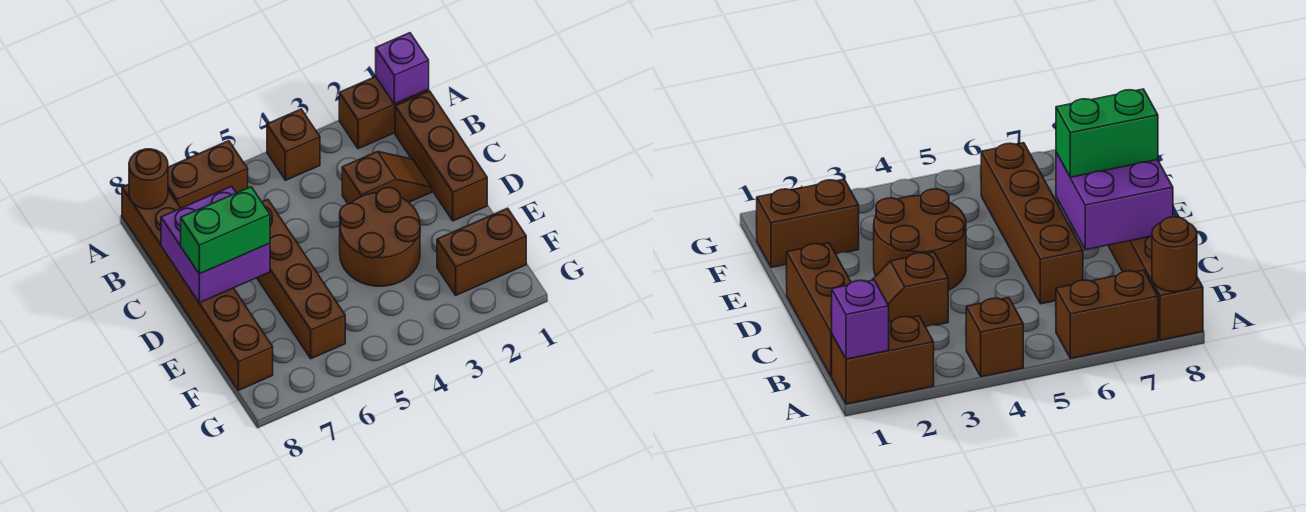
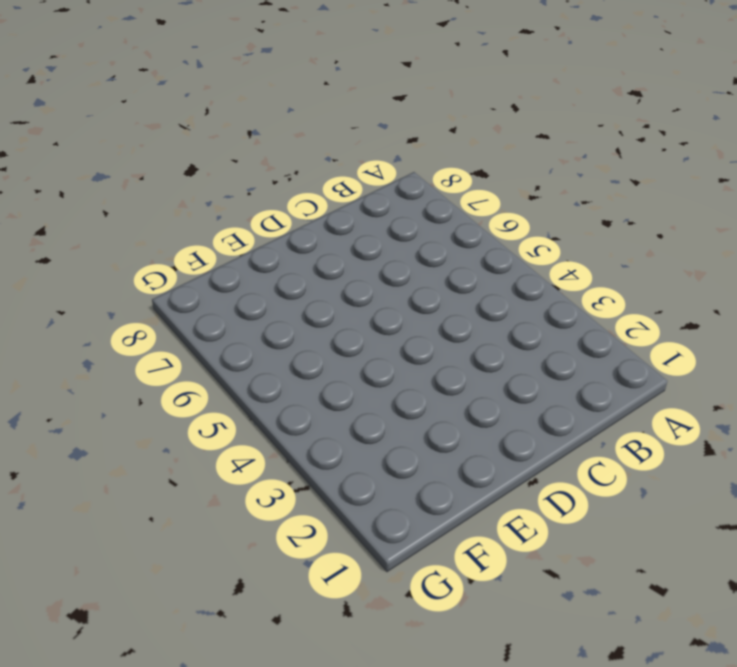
none -> brown 1x2 brick [339,77,429,149]
none -> brown 1x1 brick [267,109,320,180]
none -> brown 1x2 brick [168,141,248,208]

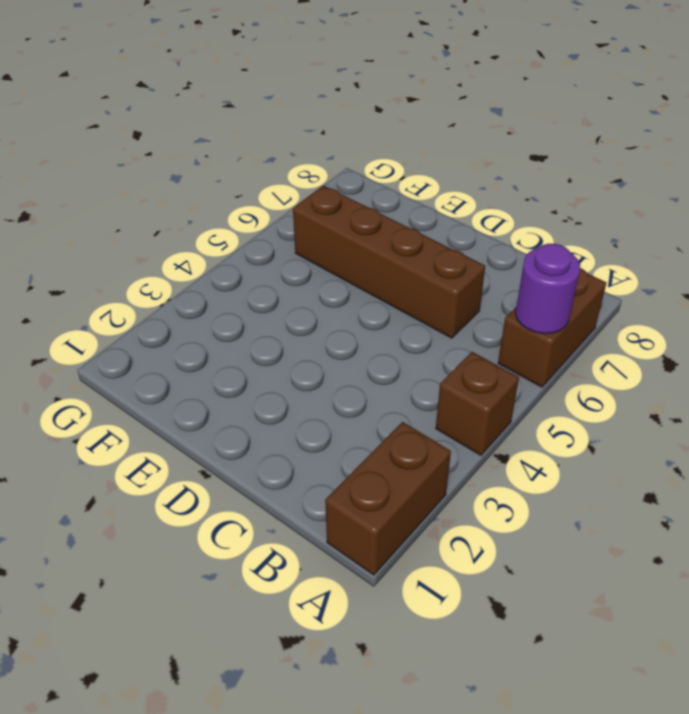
purple 1x1 round brick [516,244,580,334] -> none
none -> brown 1x6 brick [122,184,273,390]
none -> brown 1x3 brick [395,91,487,221]
none -> brown 1x2 slope [342,151,432,204]

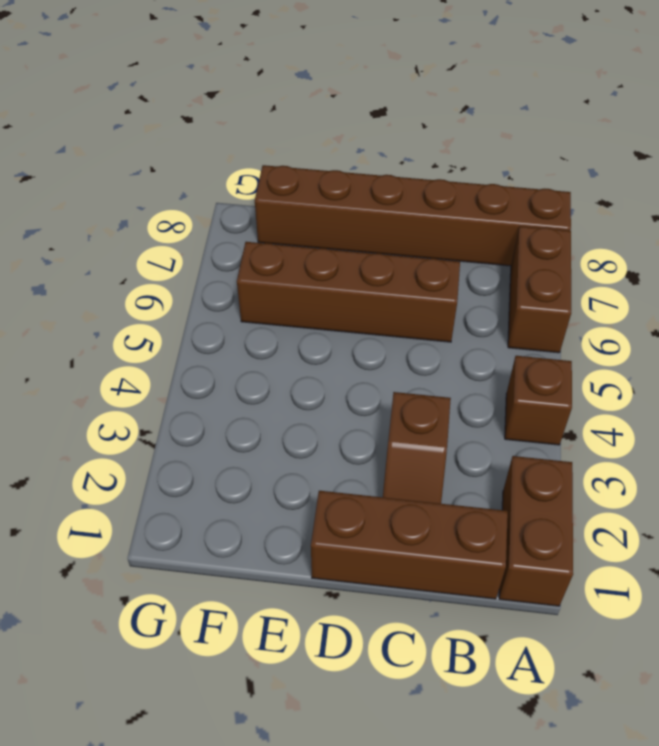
none -> brown 2x2 round brick [340,188,420,286]
none -> brown 1x2 brick [437,208,526,295]
none -> purple 1x1 brick [376,33,429,104]

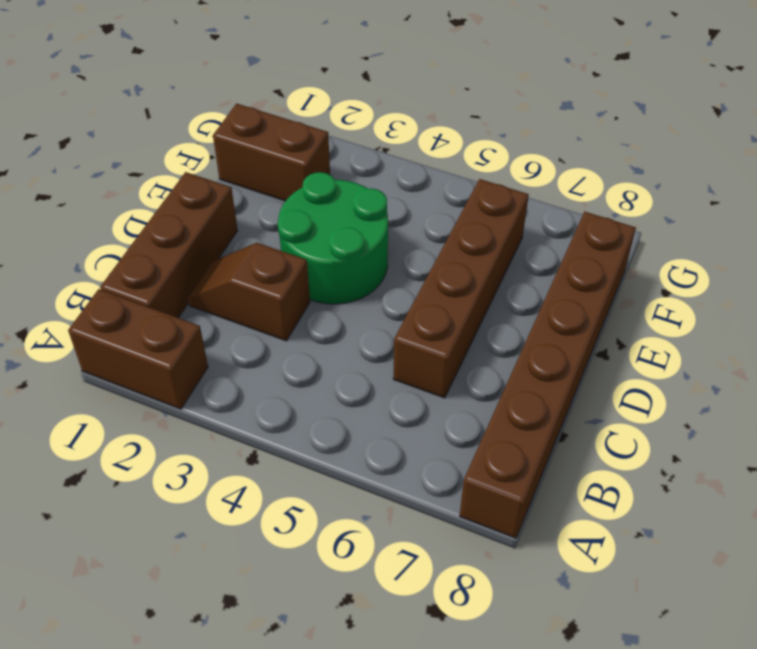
green 2x2 round brick [278,172,388,304] -> brown 2x2 round brick [340,188,420,286]
none -> brown 1x1 brick [267,109,320,180]
none -> brown 1x2 brick [168,141,248,208]
none -> purple 1x1 brick [376,33,429,104]

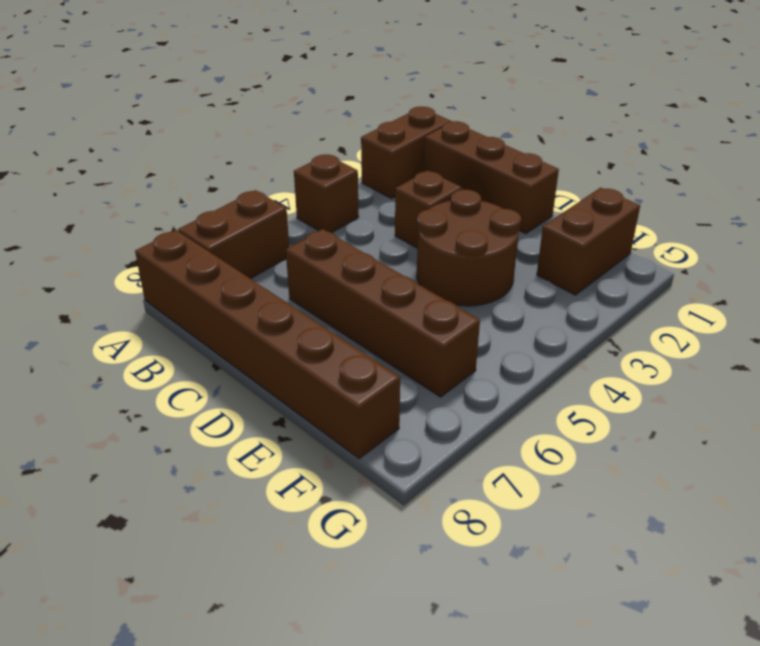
none -> purple 1x1 brick [376,33,429,104]
none -> brown 1x1 round brick [129,149,168,209]
none -> purple 2x2 brick [161,186,270,303]

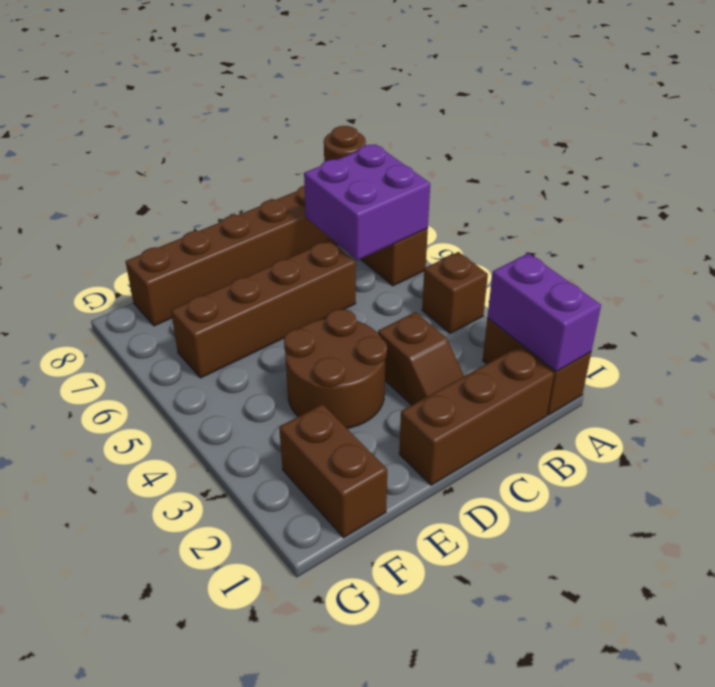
purple 1x2 brick [487,253,601,371] -> purple 1x1 brick [376,33,429,104]
purple 2x2 brick [304,144,430,260] -> purple 2x2 brick moved to [161,186,270,303]
none -> green 1x2 brick [181,187,270,274]

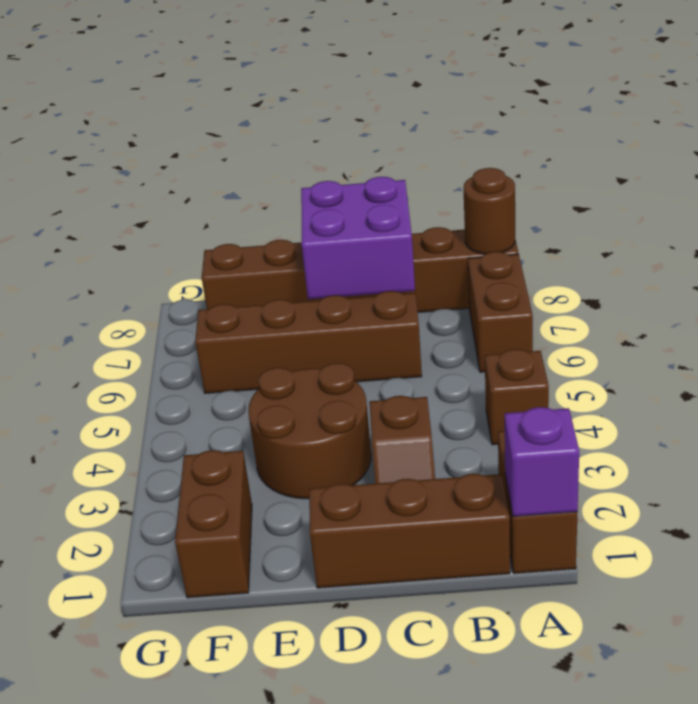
none -> green 1x2 brick [181,187,270,274]

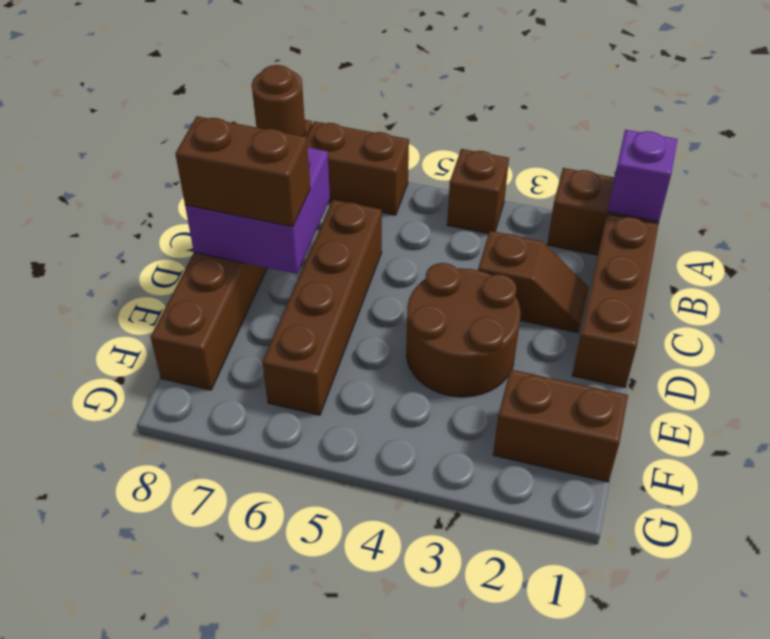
brown 1x2 brick [175,116,310,227] -> green 1x2 brick [181,187,270,274]

